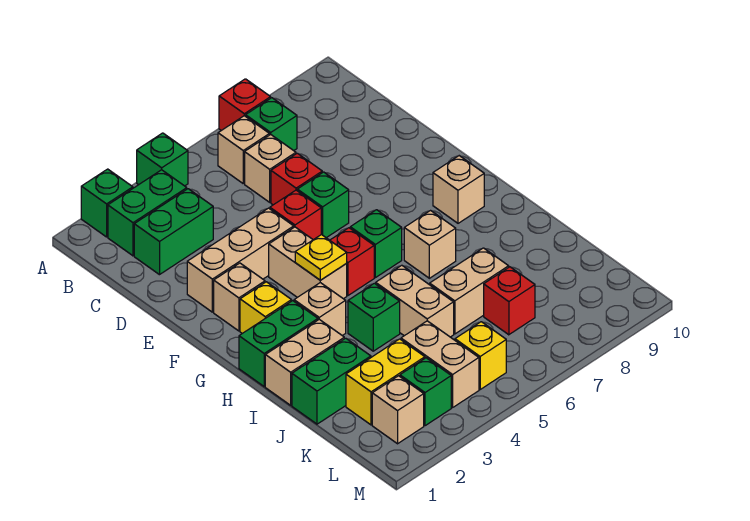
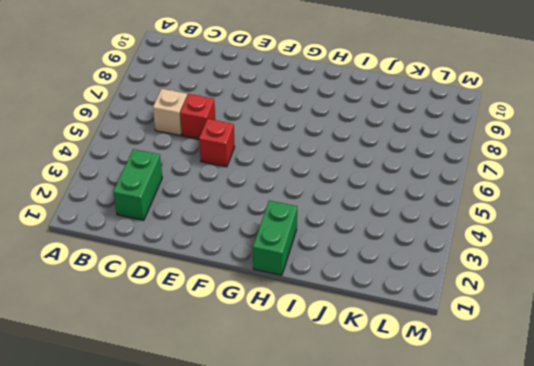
none -> green 1x1 brick [81,169,133,237]
none -> green 1x1 brick [137,133,188,186]
none -> red 1x1 brick [219,79,271,131]
none -> green 1x2 brick [108,170,187,256]

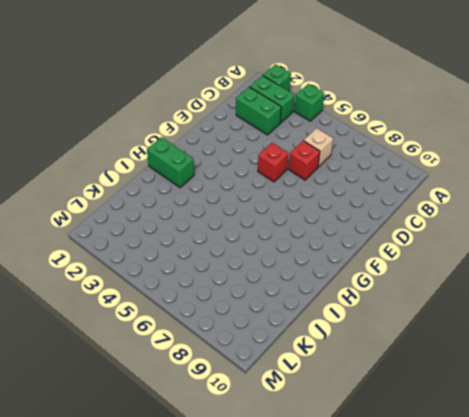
none -> red 1x1 brick [219,79,271,131]
none -> tan 1x1 brick [218,116,269,183]
none -> green 1x1 brick [246,98,297,151]
none -> tan 1x3 brick [187,208,294,312]

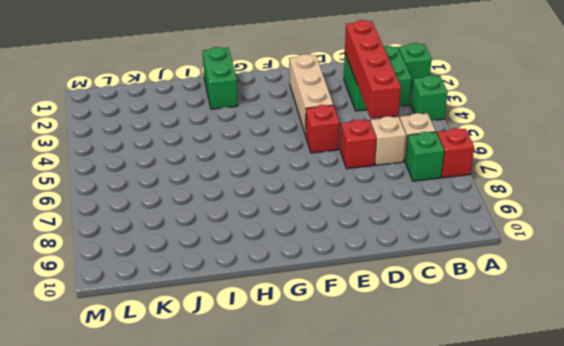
red 1x4 brick [345,20,401,118] -> none
none -> green 1x1 brick [297,172,349,238]
none -> tan 1x1 brick [214,263,265,331]
none -> tan 1x2 brick [269,227,347,299]
none -> yellow 1x1 brick [240,282,292,333]

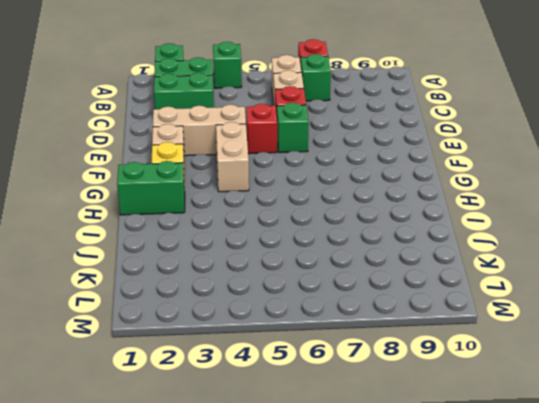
none -> red 1x1 brick [330,228,374,296]
none -> green 1x1 brick [350,210,402,278]
none -> tan 1x1 brick [433,156,484,223]
none -> tan 1x1 brick [294,283,346,336]

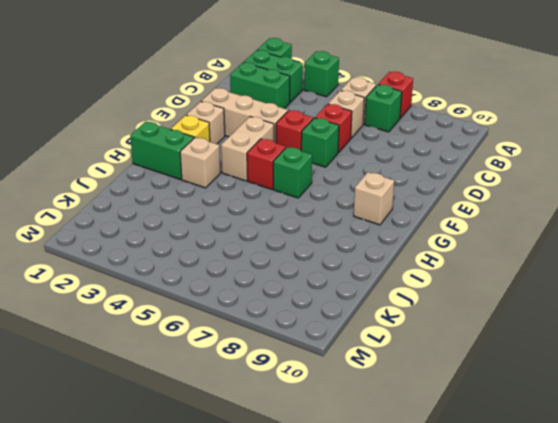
none -> tan 1x1 brick [404,211,456,278]
none -> tan 1x2 brick [265,319,344,405]
none -> green 1x1 brick [348,283,400,351]
none -> tan 1x2 brick [376,265,454,337]

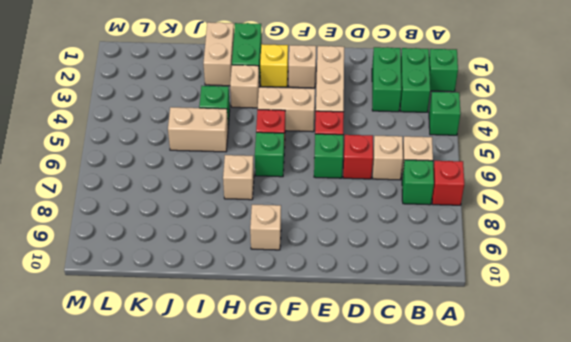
none -> green 1x2 brick [292,338,371,424]
none -> tan 1x2 brick [430,248,509,334]
none -> yellow 1x2 brick [346,339,425,425]
none -> tan 1x2 brick [401,321,479,407]

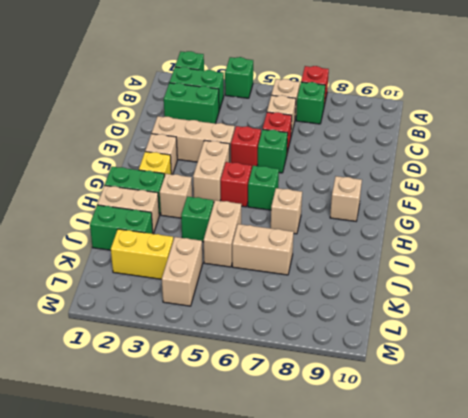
none -> red 1x1 brick [484,267,535,335]
none -> tan 1x1 brick [372,376,424,444]
none -> green 1x1 brick [400,358,451,426]
none -> yellow 1x1 brick [455,322,506,389]

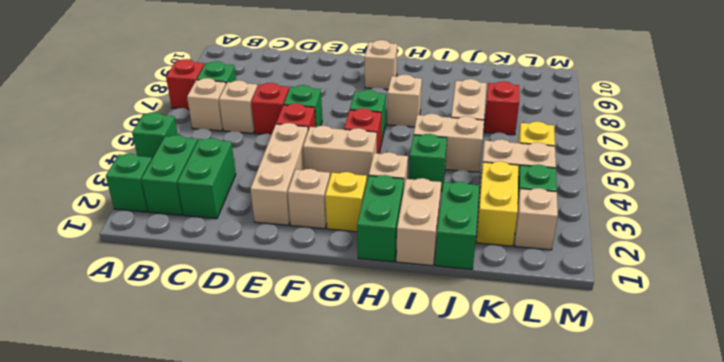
none -> yellow 1x1 plate [295,235,347,280]

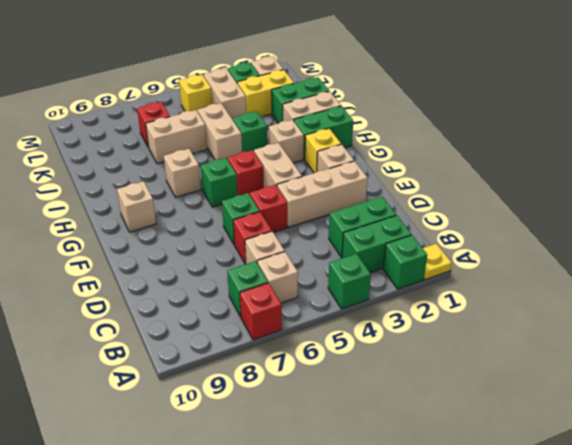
yellow 1x1 plate [423,244,452,280] -> yellow 1x1 plate moved to [295,235,347,280]

